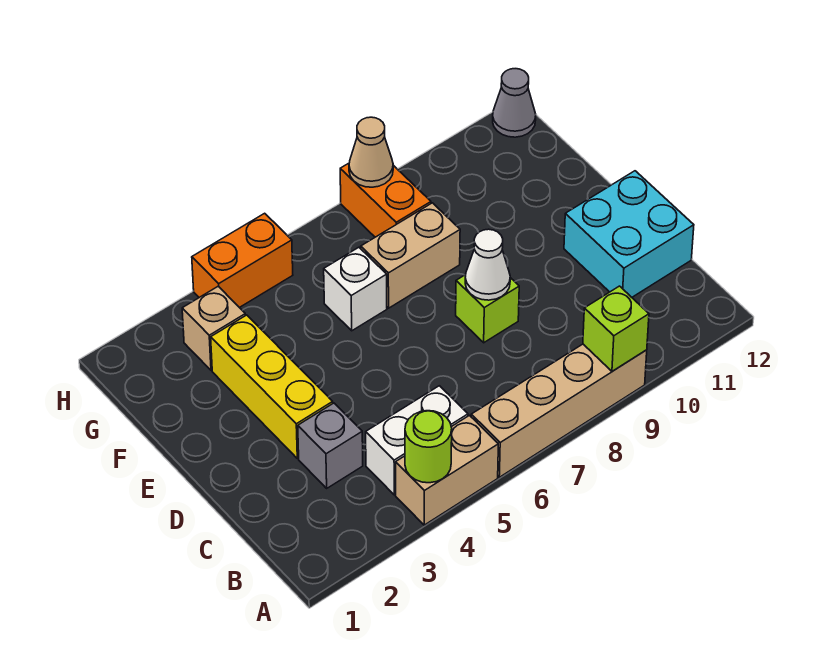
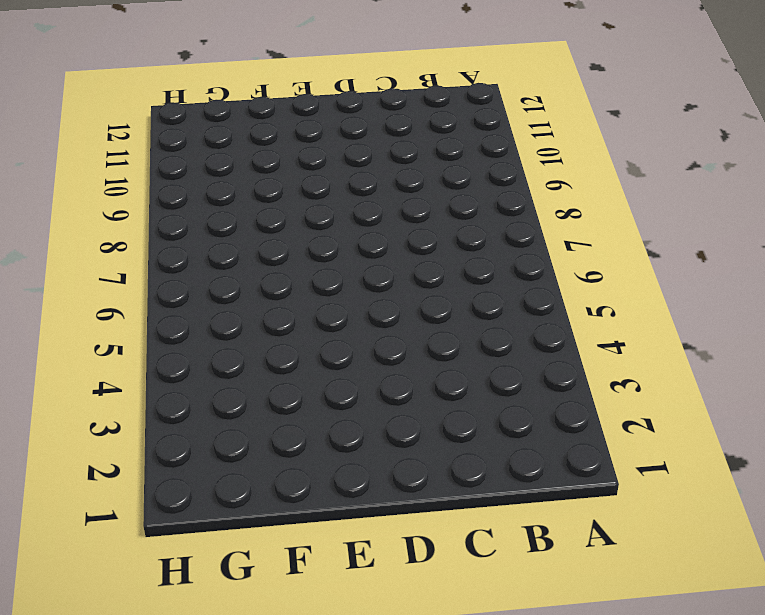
none -> tan 1x2 brick [396,415,498,525]
none -> tan 1x4 brick [471,344,647,477]
none -> white 1x2 brick [366,386,468,495]

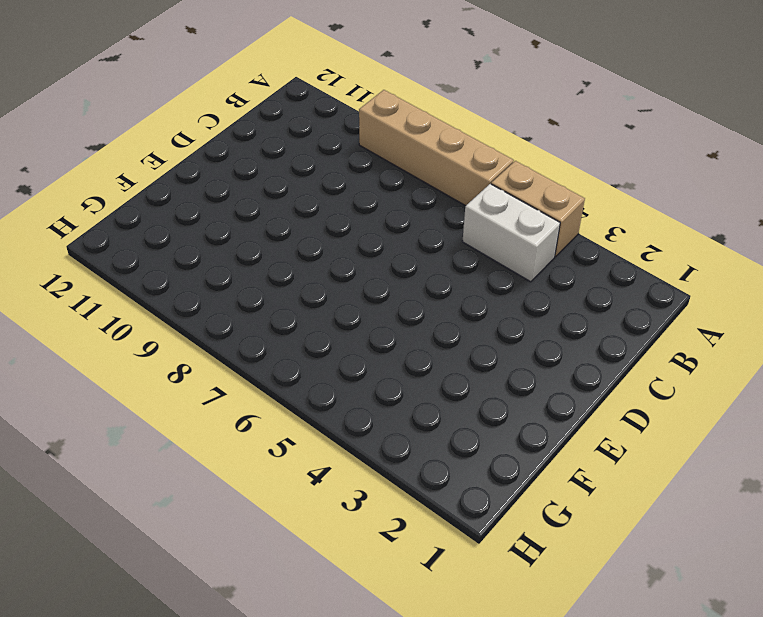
none -> grey 1x1 brick [298,403,363,488]
none -> cyan 2x2 brick [564,171,694,297]
none -> yellow 1x3 brick [211,315,333,458]

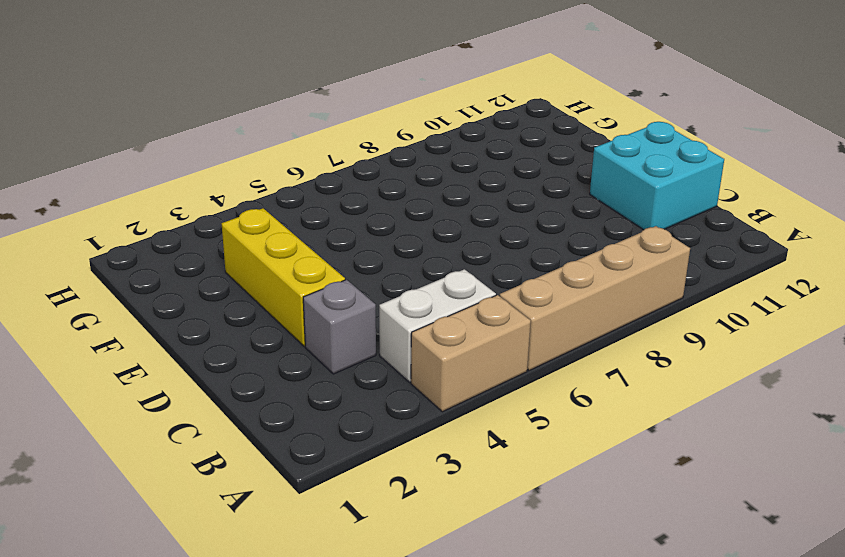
none -> lime 1x1 brick [456,275,519,343]
none -> white 1x1 brick [324,247,387,331]
none -> tan 1x2 brick [361,203,460,308]

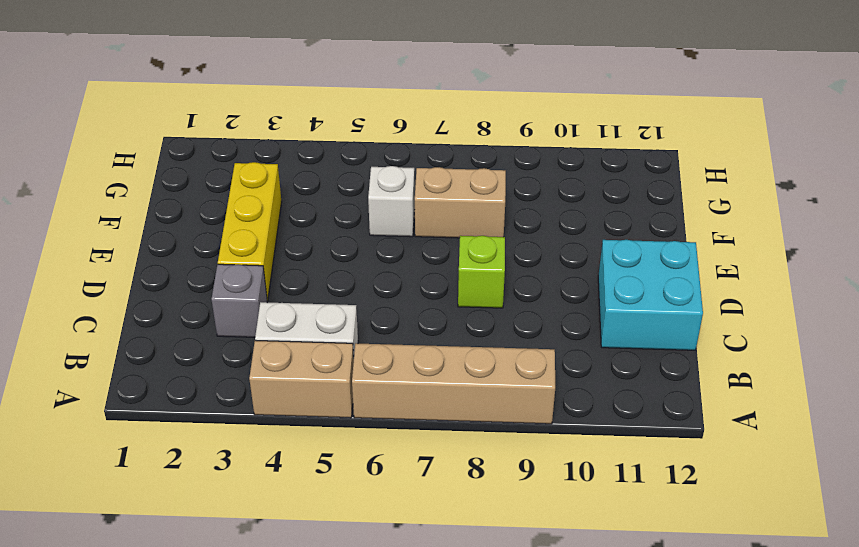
none -> tan 1x1 brick [182,286,246,370]
none -> orange 1x2 brick [340,163,431,237]
none -> orange 1x2 brick [192,213,293,308]

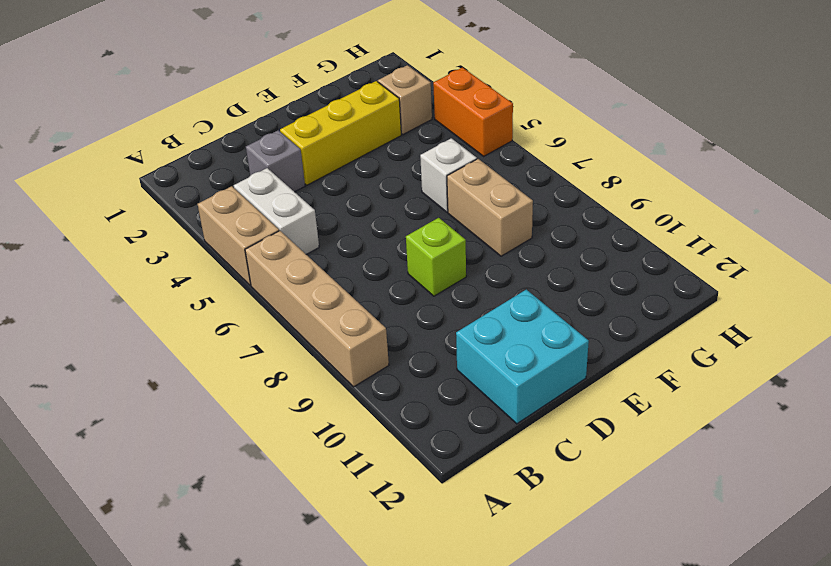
none -> orange 1x2 brick [340,163,431,237]
none -> grey 1x1 cone [493,69,536,137]
none -> lime 1x1 round brick [405,411,452,483]

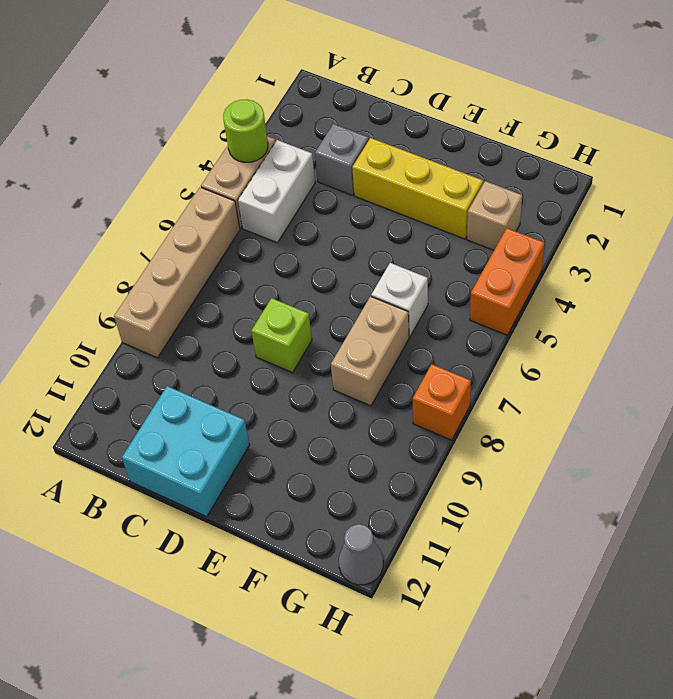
orange 1x1 brick [413,364,471,440] -> orange 1x2 brick [340,163,431,237]
none -> lime 1x1 brick [583,286,649,371]
none -> white 1x1 cone [465,229,510,300]
none -> tan 1x1 cone [349,117,393,187]

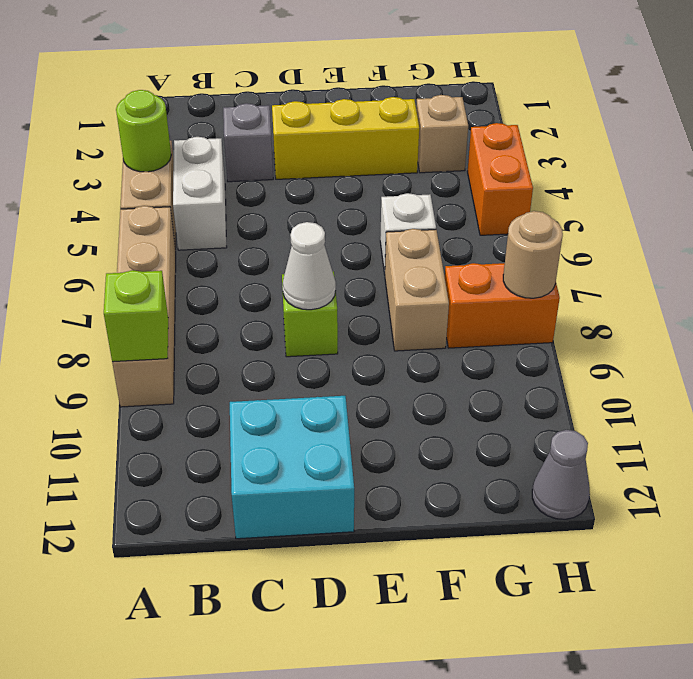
tan 1x1 round brick [503,211,563,298] -> tan 1x1 cone [349,117,393,187]

